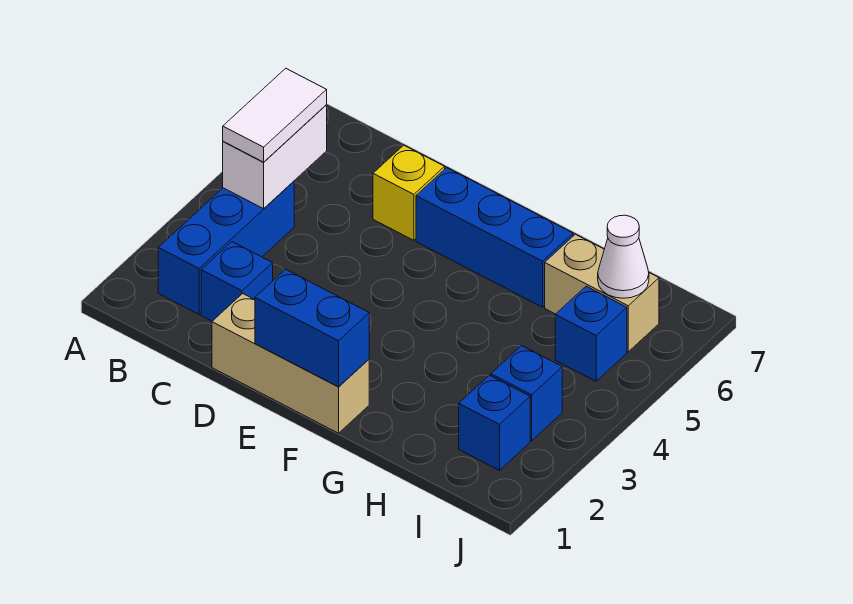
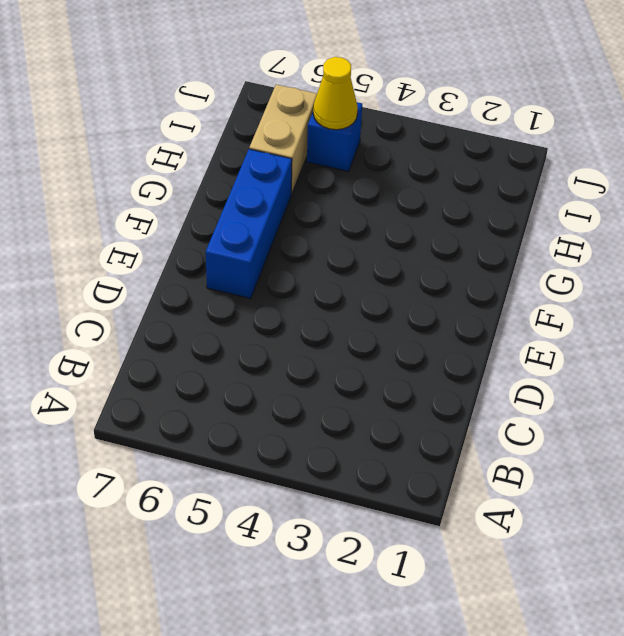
yellow 1x1 cone [313,57,358,130] -> none
none -> blue 1x3 brick [158,181,294,314]
none -> blue 1x1 brick [201,242,273,321]
none -> tan 1x3 brick [212,294,369,433]

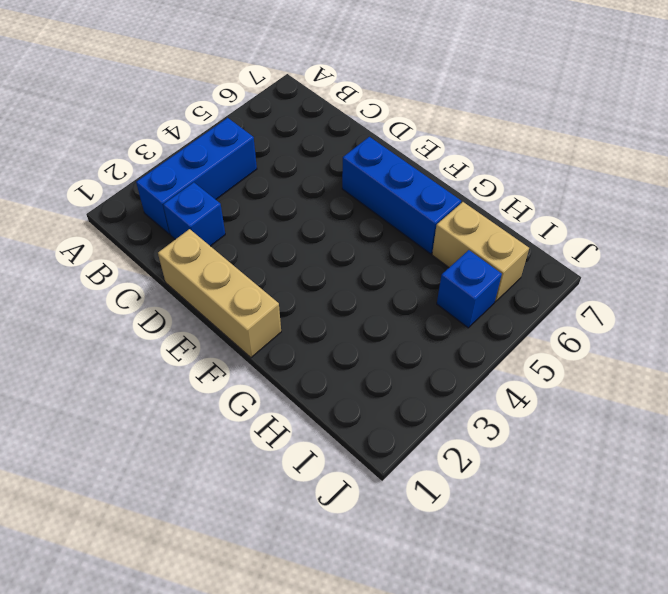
none -> yellow 1x1 brick [373,145,445,240]
none -> blue 1x1 brick [459,375,530,470]
none -> blue 1x1 brick [491,346,562,441]

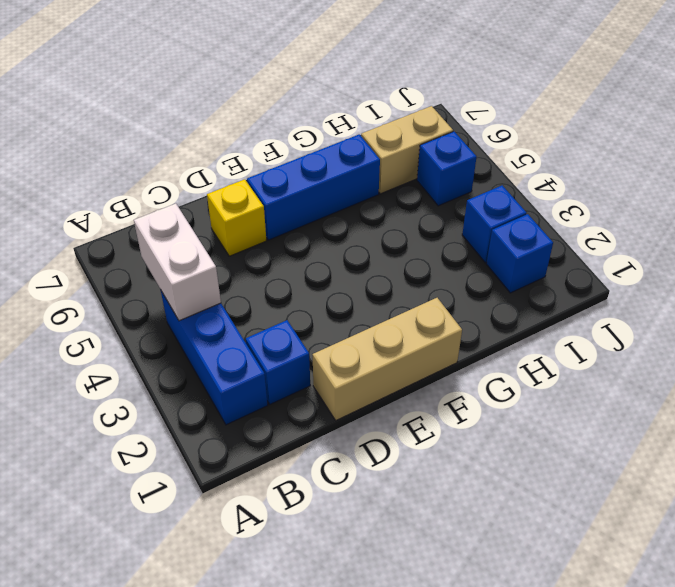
none -> blue 1x2 brick [255,269,369,387]
none -> white 1x1 cone [598,215,649,298]
none -> white 1x2 tile [223,68,327,162]

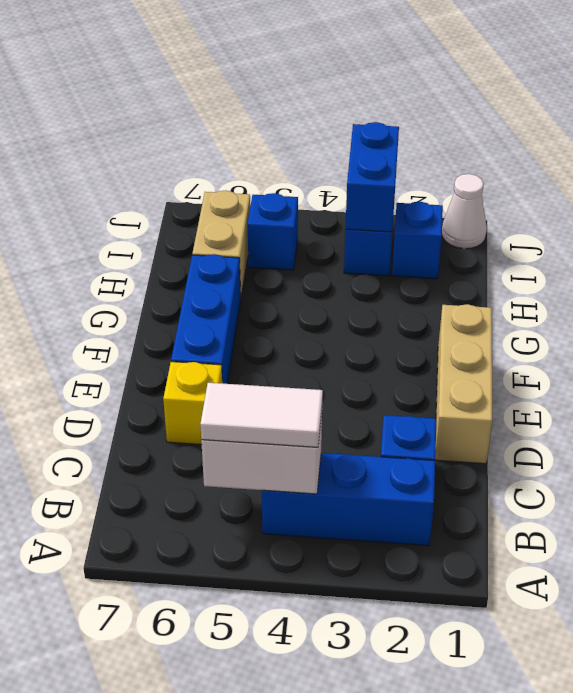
blue 1x2 brick [346,122,399,232] -> blue 1x2 brick moved to [255,269,369,387]
white 1x1 cone [442,174,487,249] -> white 1x1 cone moved to [598,215,649,298]

